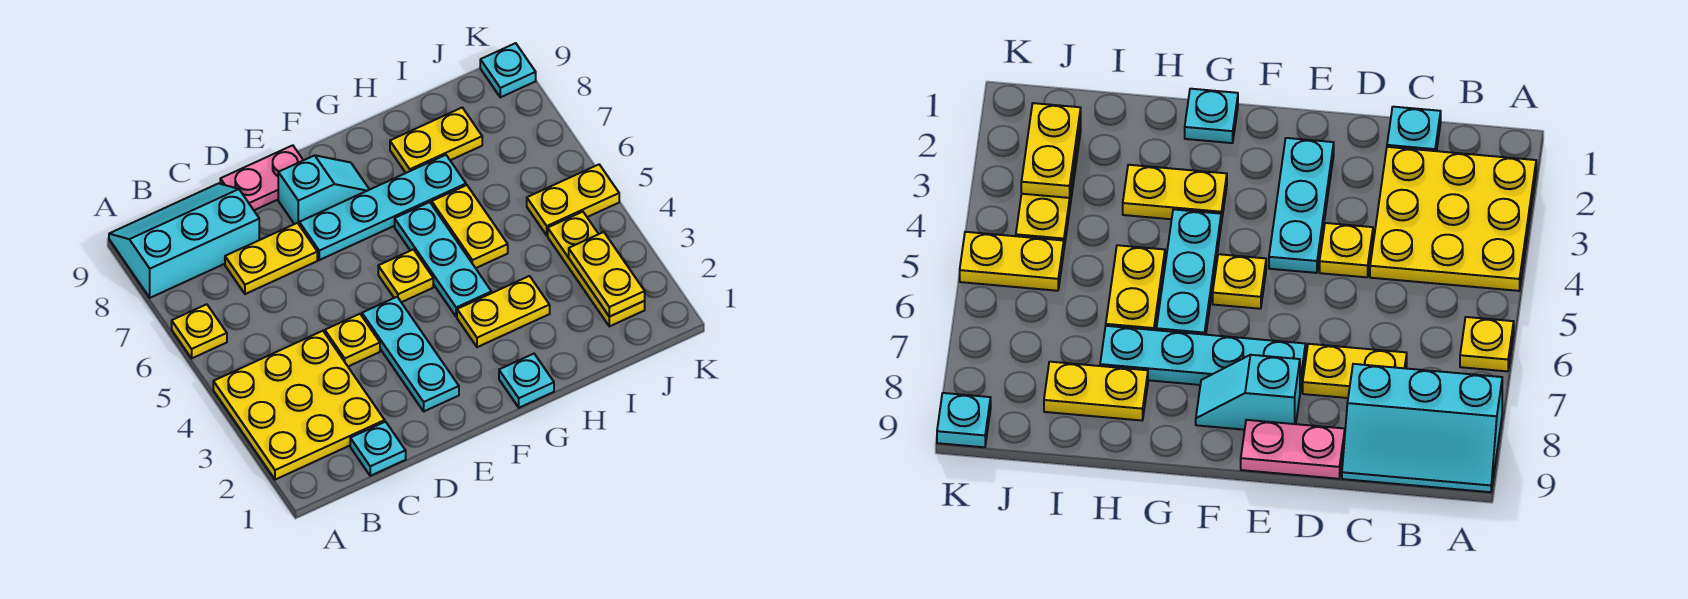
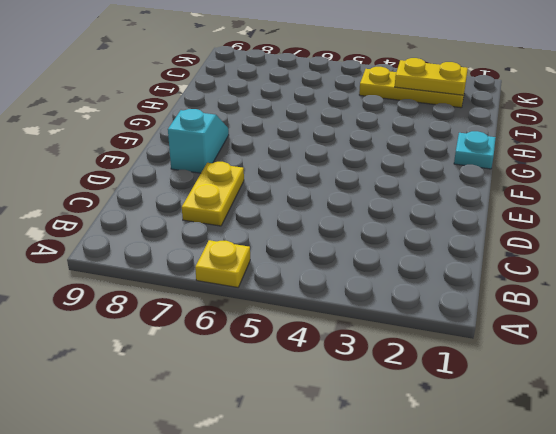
none -> yellow 3x3 plate [213,331,385,480]
none -> cyan 2x3 slope [109,183,259,298]
none -> cyan 1x1 plate [350,422,406,476]

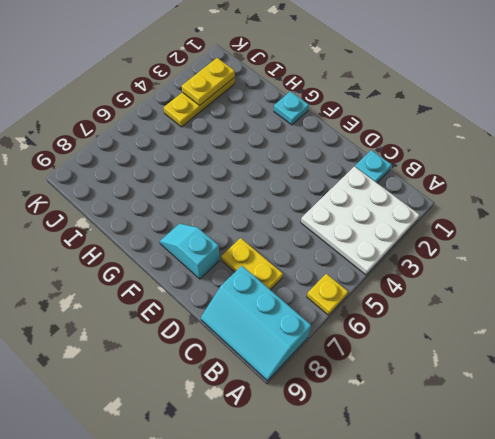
white 3x3 plate [301,167,419,275] -> yellow 3x3 plate [213,331,385,480]
none -> yellow 1x1 plate [325,314,380,366]
none -> pink 1x2 plate [220,145,303,210]
none -> cyan 1x3 plate [362,297,459,411]

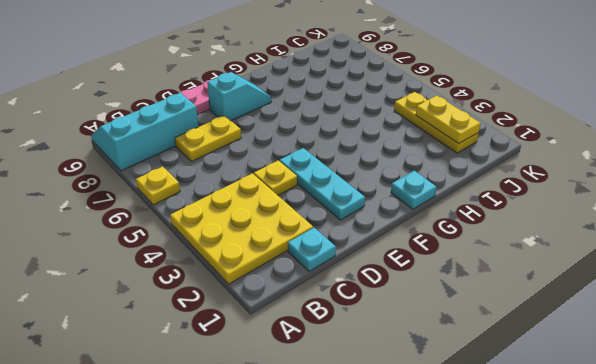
none -> cyan 1x4 plate [299,155,466,260]
none -> yellow 1x1 plate [378,249,433,302]
none -> yellow 1x2 plate [457,276,550,347]

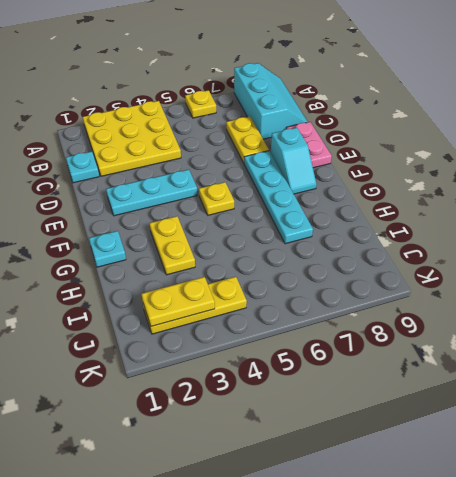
none -> yellow 1x1 plate [325,314,380,366]
none -> cyan 1x3 plate [395,202,491,317]
none -> yellow 1x2 plate [432,185,508,268]

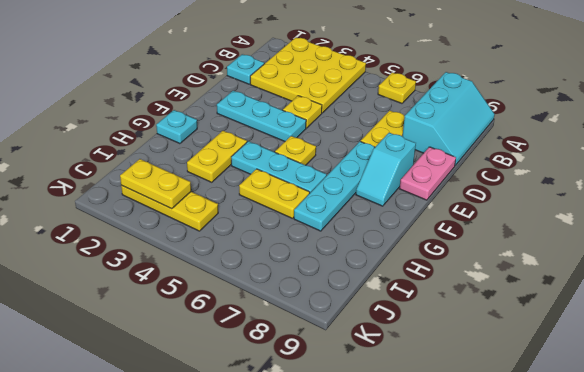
none -> yellow 1x2 plate [390,108,482,173]
none -> yellow 1x2 plate [527,165,619,235]
none -> cyan 1x1 plate [480,43,536,97]

